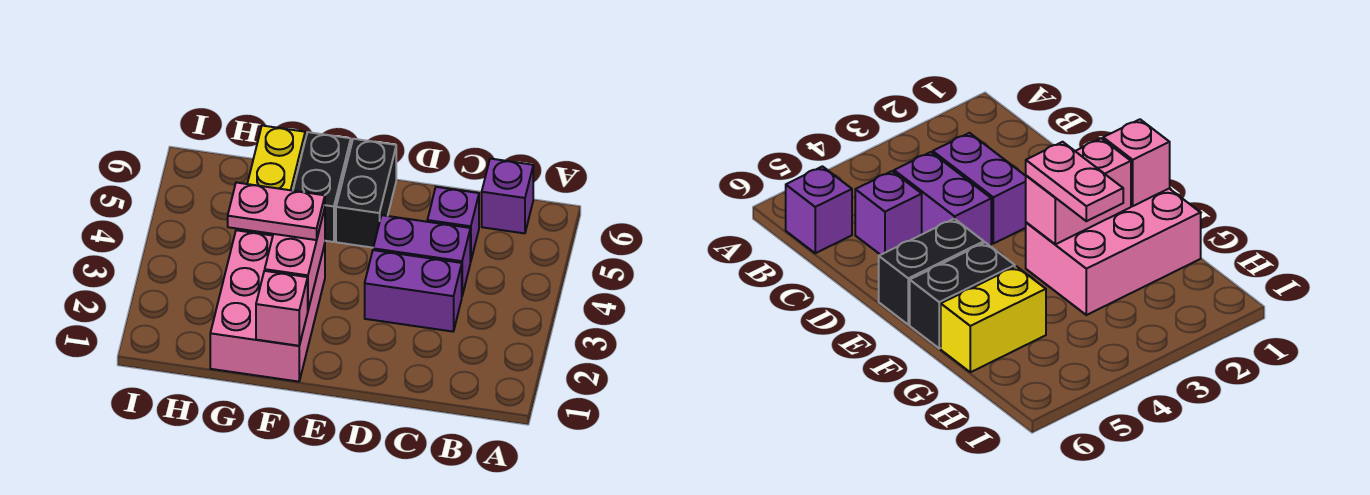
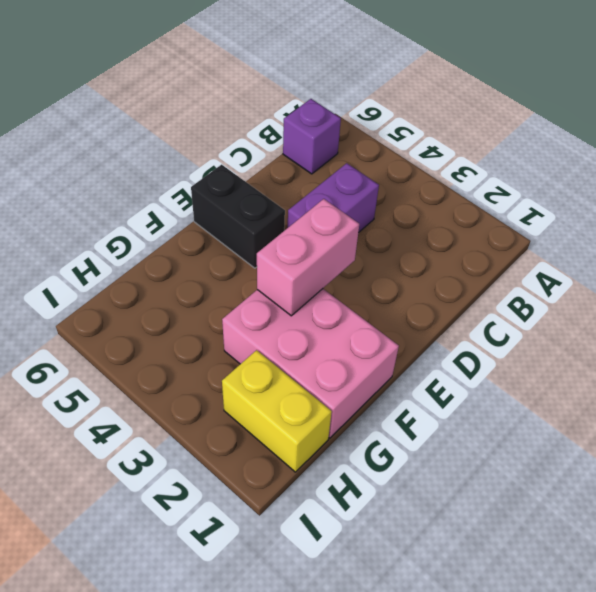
pink 1x2 brick [257,199,359,316] -> pink 1x2 brick turned to [265,209,325,309]
yellow 1x2 brick [222,350,332,472] -> yellow 1x2 brick moved to [247,126,305,191]
none -> purple 1x2 brick [365,250,462,332]
none -> purple 1x1 brick [427,187,479,262]

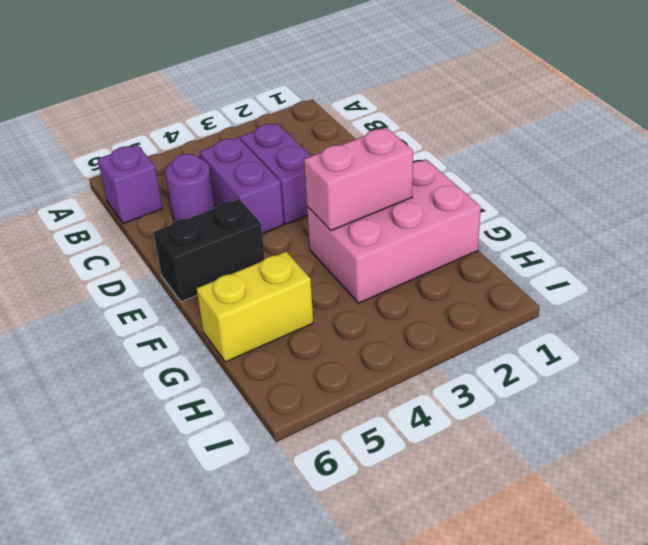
purple 1x1 round brick [165,154,215,221] -> purple 1x1 brick [427,187,479,262]
none -> black 1x2 brick [293,132,351,242]
none -> pink 1x1 brick [256,271,308,346]

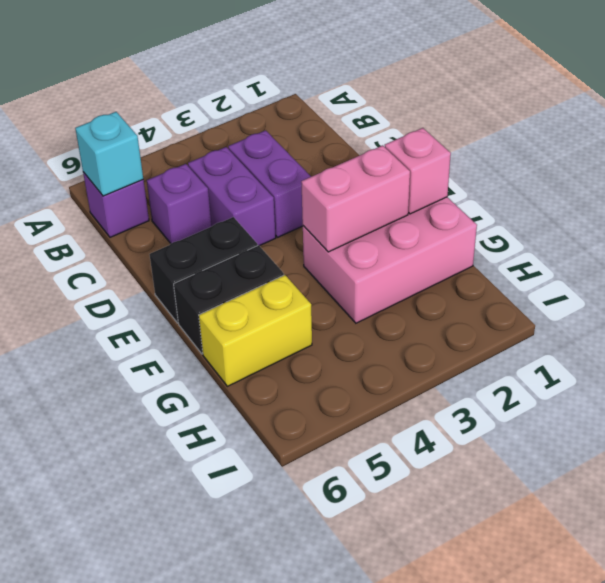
cyan 1x1 brick [75,112,143,196] -> none
none -> pink 1x2 plate [228,182,325,240]

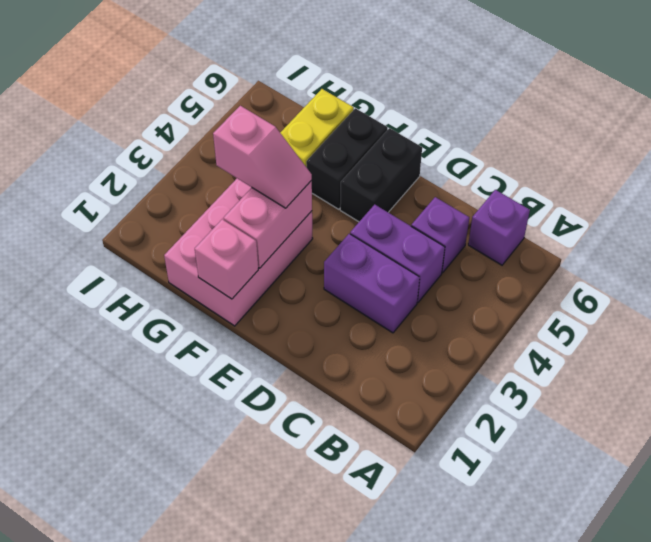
pink 1x2 slope [213,106,312,208] -> pink 1x2 plate [228,182,325,240]

